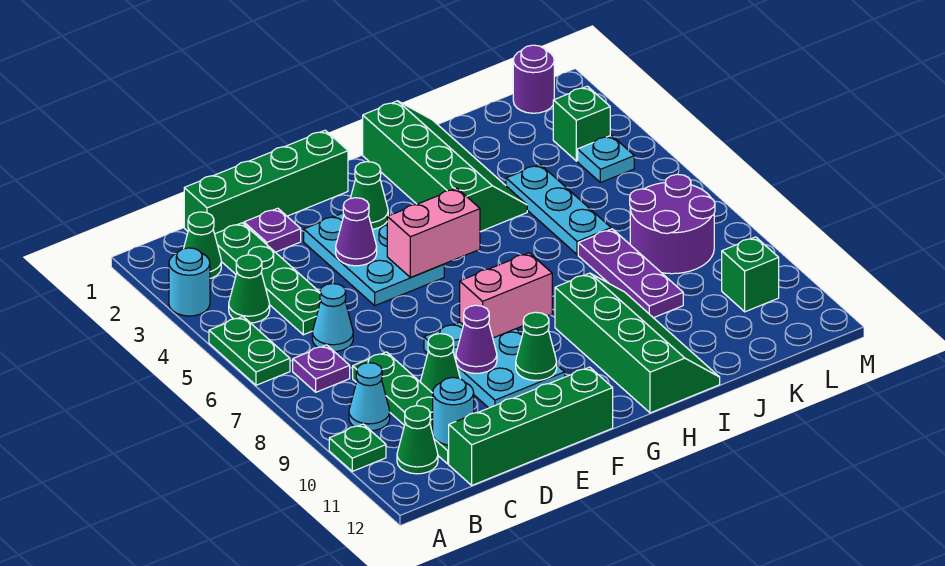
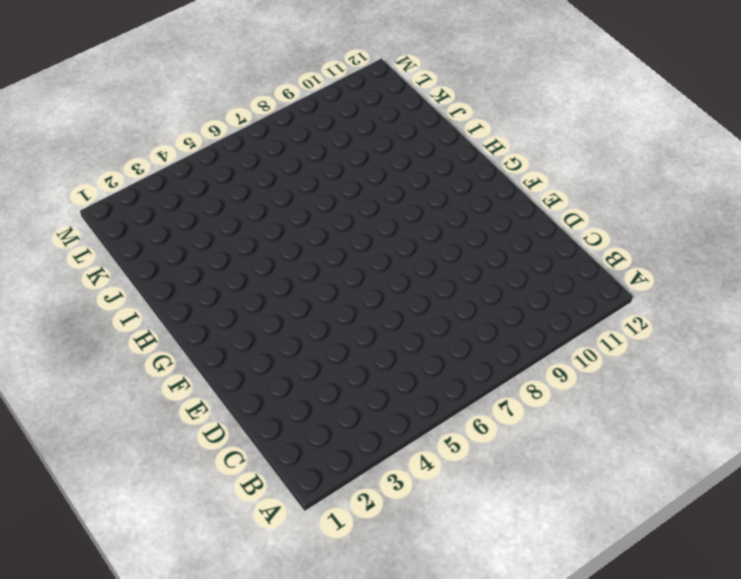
none -> cyan 1x1 round brick [169,248,210,316]
none -> green 1x2 plate [209,317,290,385]
none -> green 1x1 plate [329,424,386,471]
none -> green 1x1 cone [184,212,221,278]

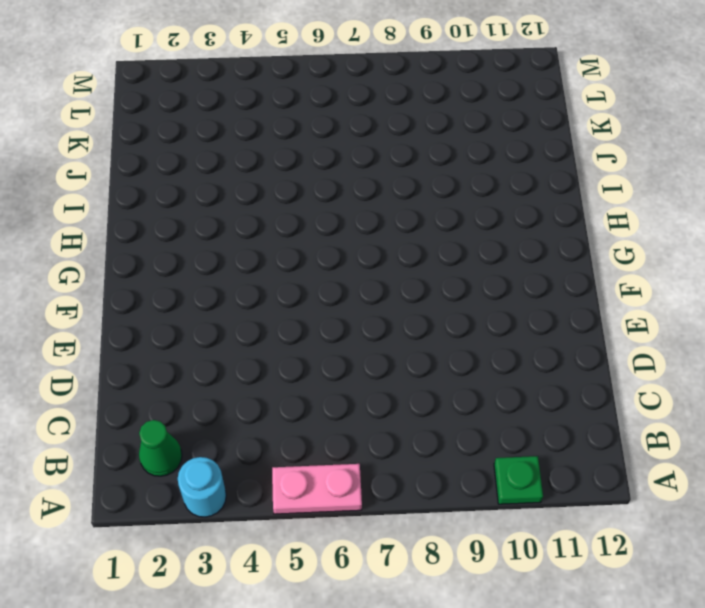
pink 1x2 plate [272,464,362,514] -> green 1x2 plate [209,317,290,385]
none -> green 1x1 cone [229,255,270,323]
none -> purple 1x1 plate [293,345,350,392]
none -> cyan 1x1 cone [349,363,390,431]
none -> green 1x1 cone [397,406,438,474]

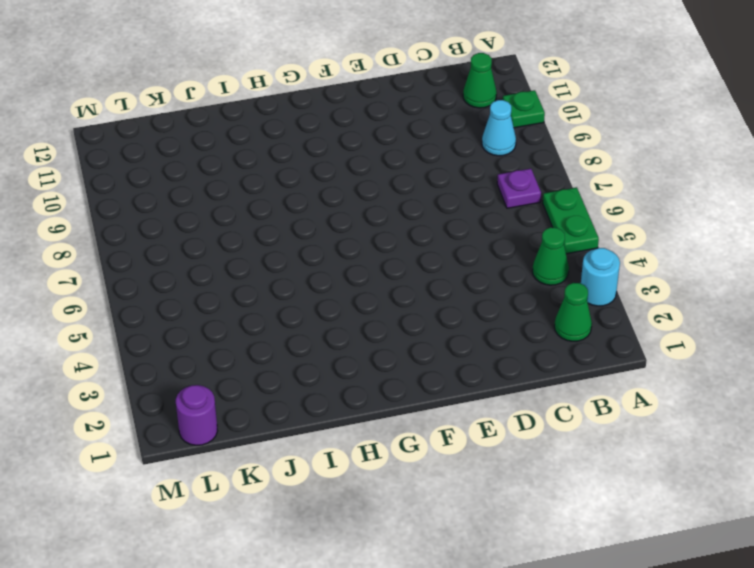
none -> green 1x4 brick [184,130,348,234]
none -> green 1x4 plate [215,223,321,335]
none -> cyan 1x1 cone [312,284,353,351]
none -> green 1x4 plate [353,352,449,464]

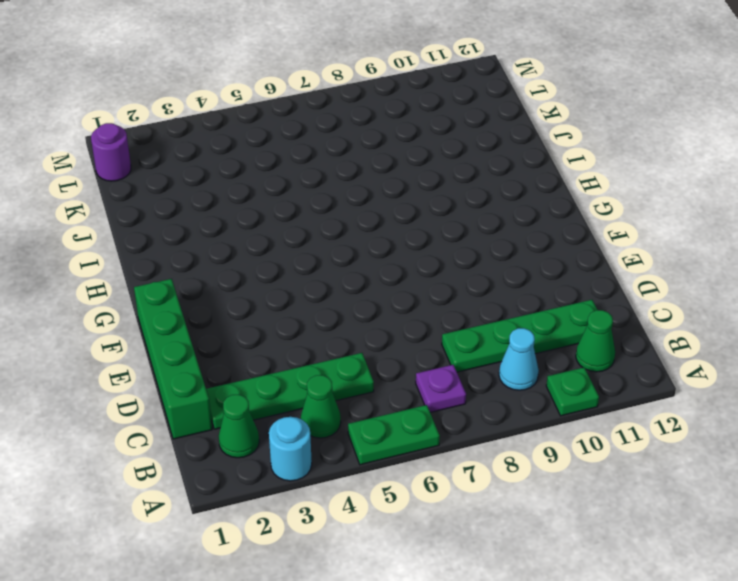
none -> cyan 1x1 cone [312,284,353,351]
none -> green 1x4 brick [449,367,613,485]
none -> purple 1x1 plate [244,208,301,252]
none -> green 1x1 cone [420,333,460,393]

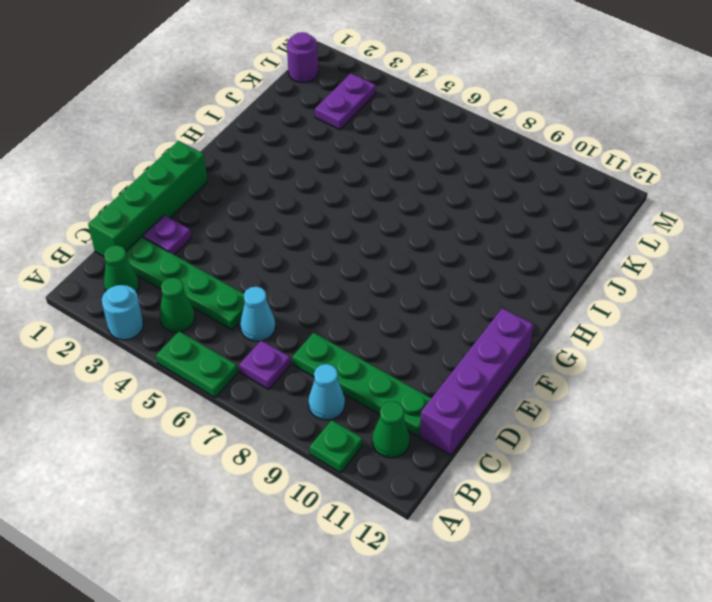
purple 1x4 brick [419,308,533,455] -> green 1x4 brick [449,367,613,485]
purple 1x2 plate [315,73,376,130] -> green 1x1 brick [553,86,610,161]
none -> green 1x1 cone [420,333,460,393]
none -> cyan 2x3 plate [304,213,444,306]
none -> cyan 2x3 plate [424,322,565,408]
none -> green 2x4 slope [363,101,527,232]

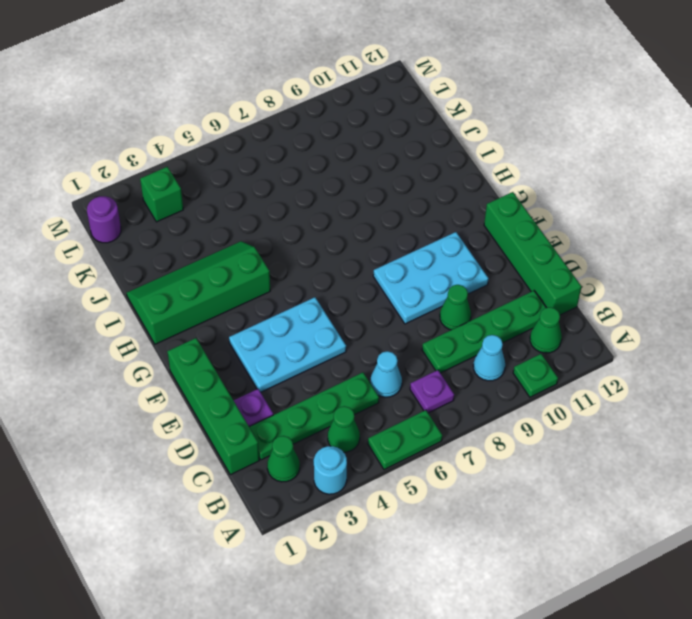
none -> green 2x4 slope [555,273,720,413]
none -> cyan 1x3 plate [506,164,611,255]
none -> purple 1x3 plate [578,229,683,318]
none -> purple 2x2 round brick [630,174,715,274]

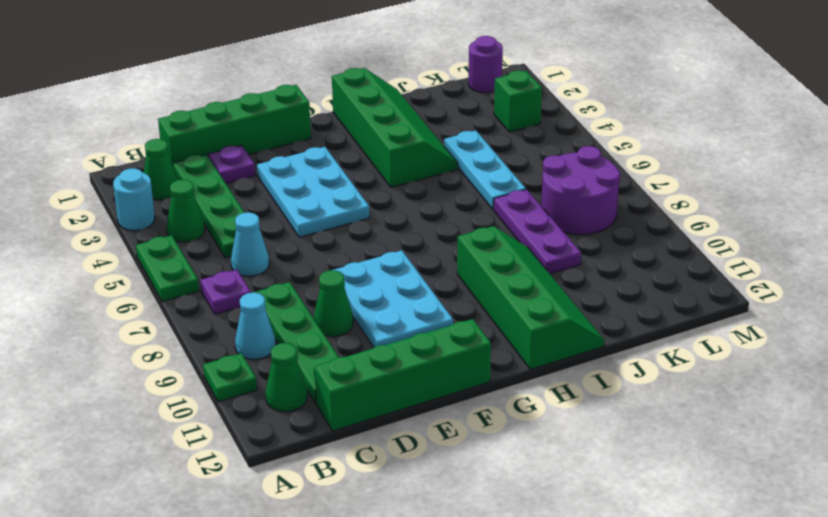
none -> cyan 1x1 plate [578,135,634,183]
none -> green 1x1 brick [722,237,779,312]
none -> cyan 1x1 round brick [433,377,474,445]
none -> purple 1x1 cone [336,198,377,266]

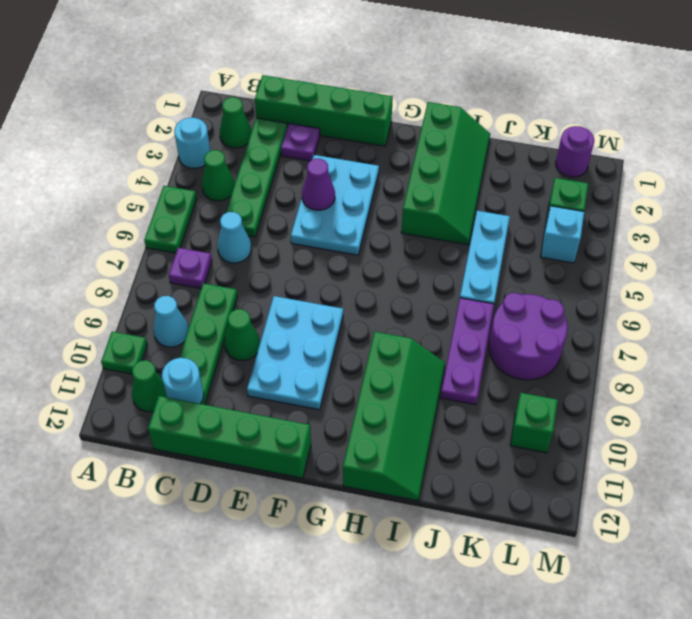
cyan 1x1 brick [541,206,584,263] -> cyan 1x1 plate [578,135,634,183]
none -> purple 1x1 cone [456,305,497,373]
none -> green 1x1 cone [350,162,388,229]
none -> pink 1x2 brick [387,188,480,277]
none -> pink 1x2 brick [460,253,552,338]

